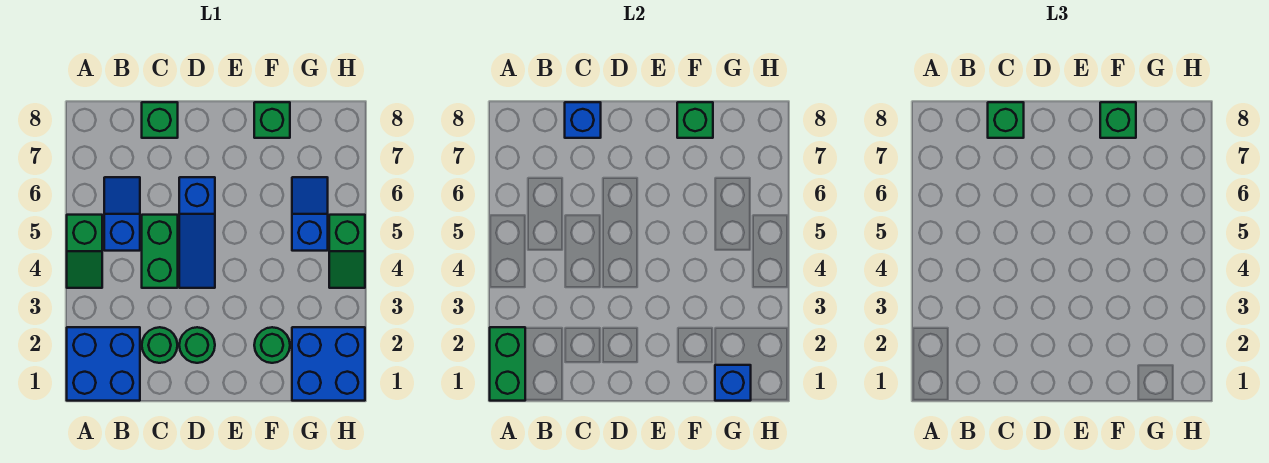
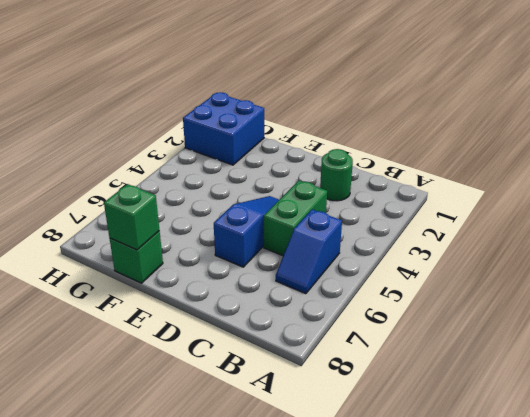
none -> blue 2x2 brick [67,327,140,401]
none -> green 1x2 slope [67,215,102,288]
none -> green 1x1 brick [142,102,178,138]

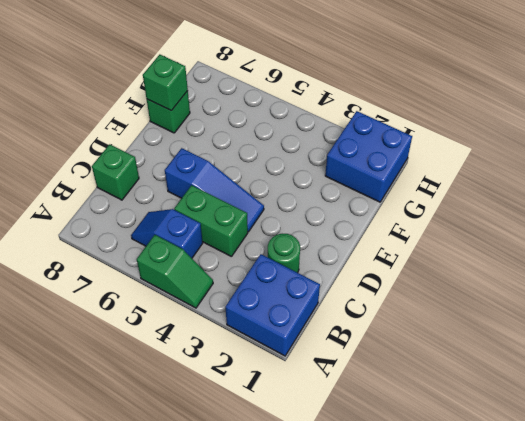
none -> green 1x1 round brick [179,327,215,363]
none -> green 1x1 round brick [254,327,290,363]
none -> blue 1x2 slope [292,177,328,251]

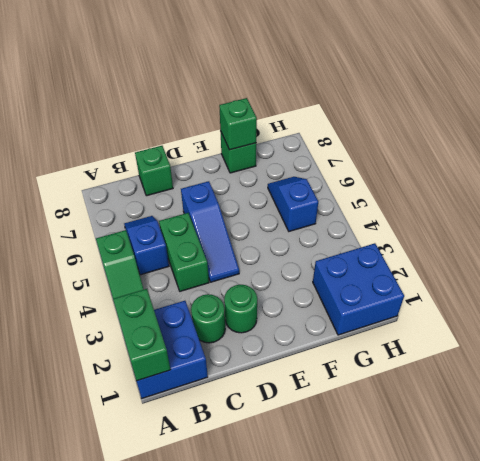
none -> green 1x1 round brick [254,327,290,363]
none -> green 1x2 slope [329,215,365,288]
none -> blue 1x1 brick [565,102,601,138]

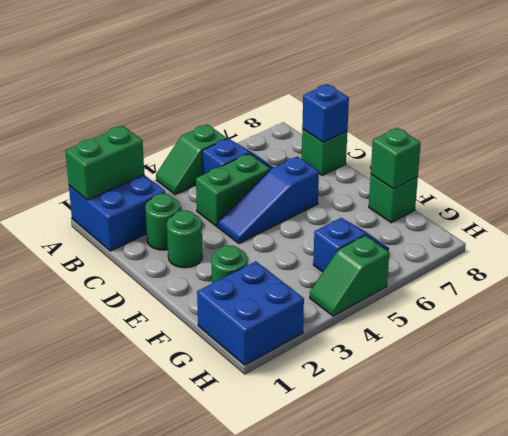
none -> blue 1x1 brick [715,365,751,401]
none -> green 1x1 brick [988,102,1024,138]
none -> green 1x1 brick [1100,102,1136,138]

